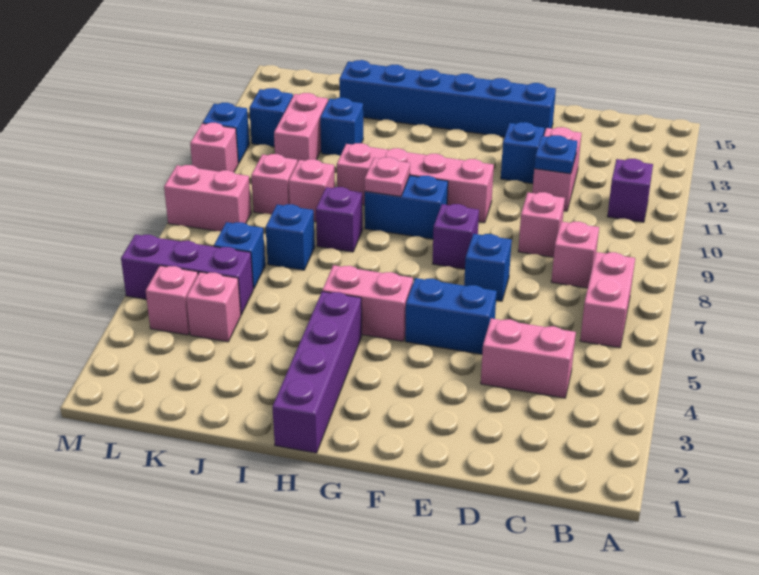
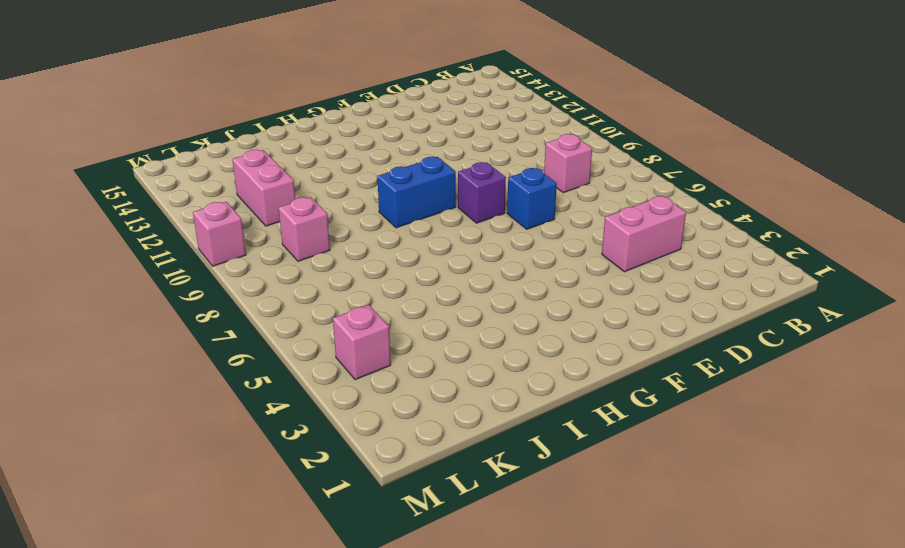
none -> pink 1x2 brick [580,252,635,348]
none -> purple 1x1 brick [607,159,653,222]
none -> pink 1x1 brick [518,192,565,257]
none -> pink 1x2 brick [532,127,582,211]

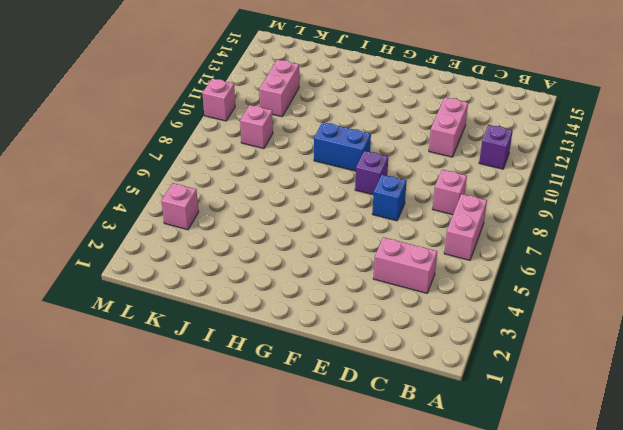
none -> pink 1x1 brick [518,192,565,257]
none -> blue 1x2 brick [405,278,497,354]
none -> blue 1x1 brick [501,122,544,184]
none -> blue 1x6 brick [339,60,556,137]

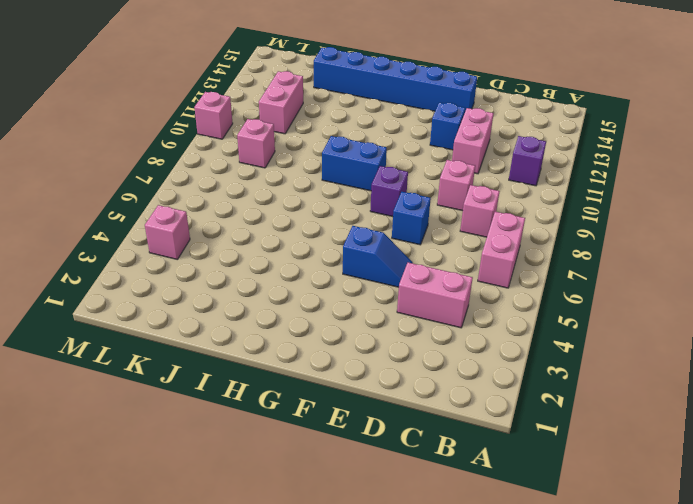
blue 1x2 slope [343,226,413,287] -> blue 1x2 brick [405,278,497,354]
none -> pink 1x4 brick [337,143,494,223]
none -> pink 1x2 brick [322,265,413,341]
none -> purple 1x4 brick [272,292,362,453]
none -> purple 1x1 brick [316,187,363,252]

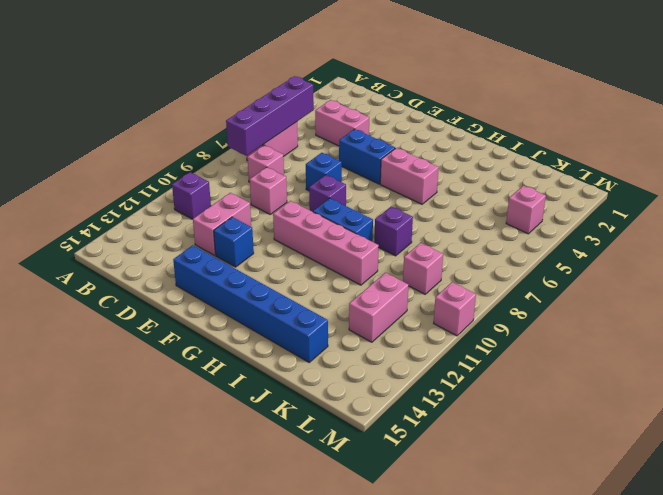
purple 1x4 brick [226,76,314,156] -> purple 1x4 brick moved to [272,292,362,453]
none -> blue 1x1 brick [266,204,315,270]
none -> pink 1x1 brick [289,159,335,221]
none -> blue 1x1 brick [320,98,363,156]
none -> pink 1x1 brick [186,272,241,342]

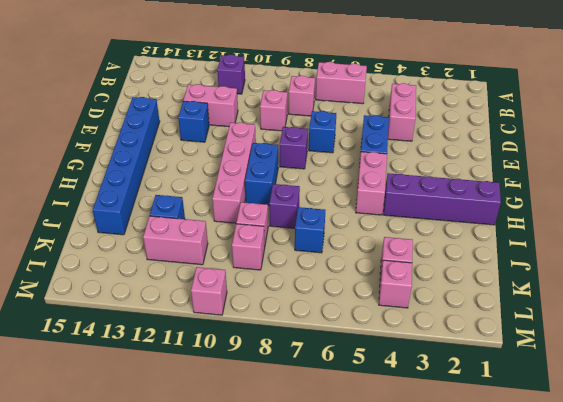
none -> purple 1x3 brick [121,234,253,315]
none -> blue 1x1 brick [214,222,265,289]
none -> pink 1x2 brick [164,165,251,231]
none -> blue 1x1 brick [249,88,293,147]

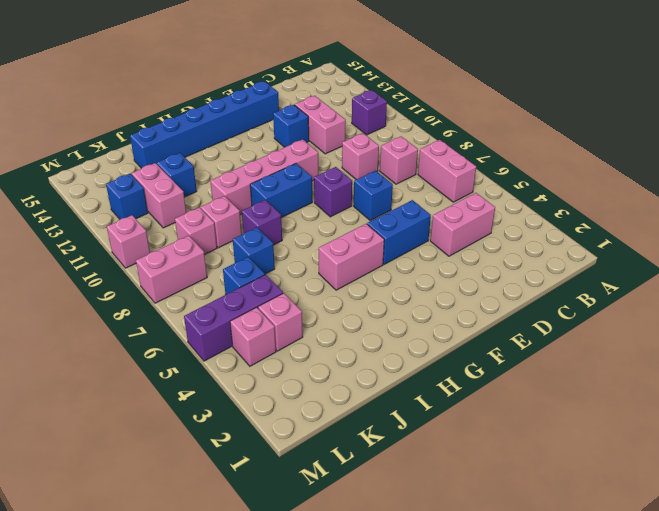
none -> purple 1x4 brick [272,292,362,453]
none -> blue 1x1 brick [203,103,249,164]
none -> blue 1x1 plate [534,135,577,174]
none -> pink 1x1 plate [365,157,410,196]

